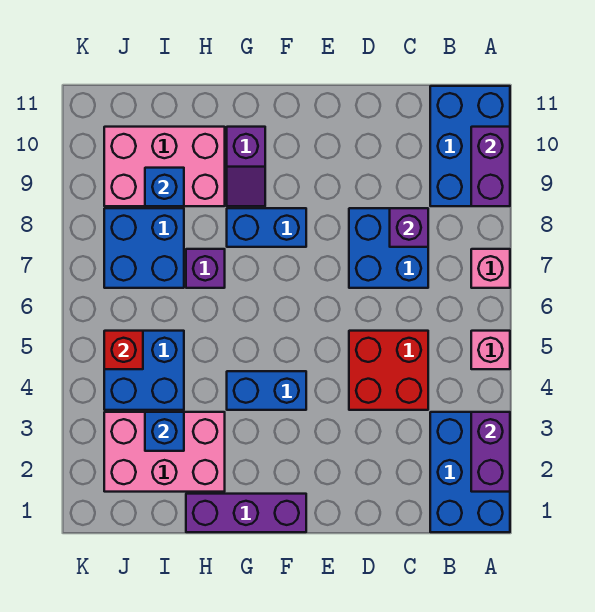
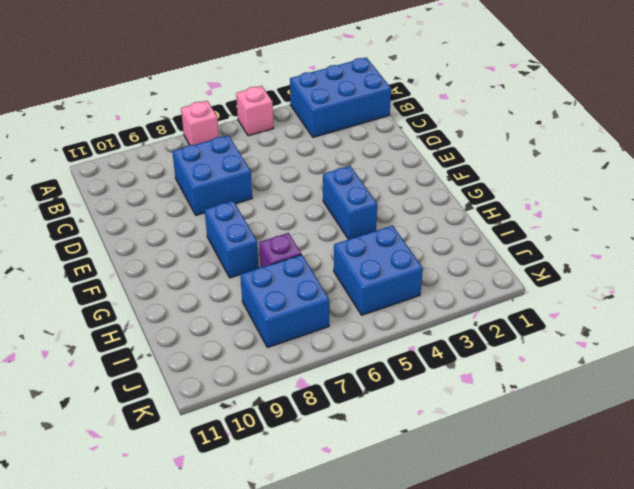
none -> blue 2x3 brick [430,86,510,206]
none -> red 2x2 brick [349,331,428,410]
none -> purple 1x3 brick [186,494,306,532]

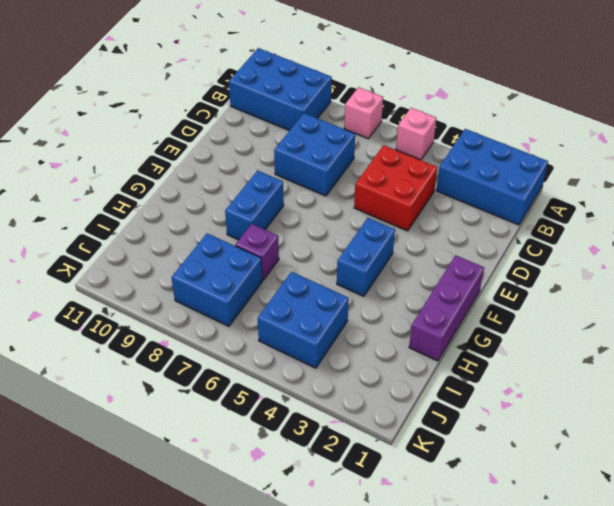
none -> purple 1x2 slope [227,127,265,206]
none -> pink 2x3 brick [104,412,225,492]
none -> pink 2x3 brick [104,127,225,206]

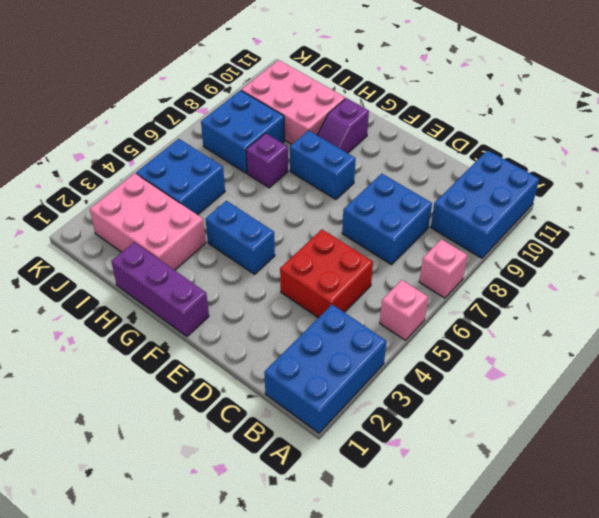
none -> purple 1x2 brick [471,412,510,492]
none -> purple 1x2 brick [471,127,510,206]
none -> purple 1x1 brick [390,208,428,247]

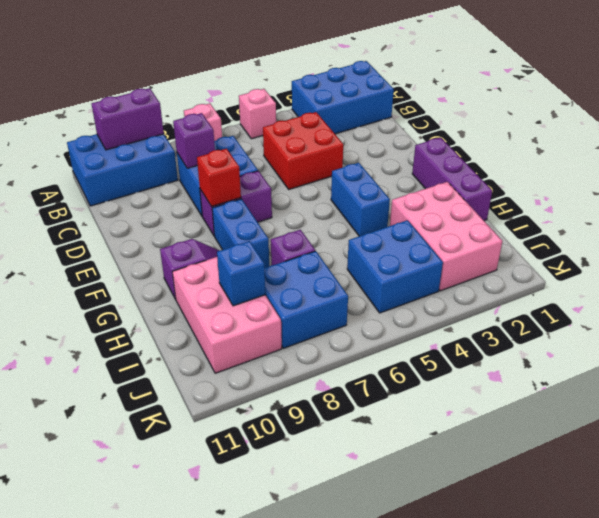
purple 1x2 brick [200,171,272,236] -> purple 1x2 brick moved to [471,412,510,492]
red 1x1 brick [197,149,241,206] -> red 1x1 brick moved to [104,331,143,369]
none -> blue 1x1 brick [145,412,184,451]

